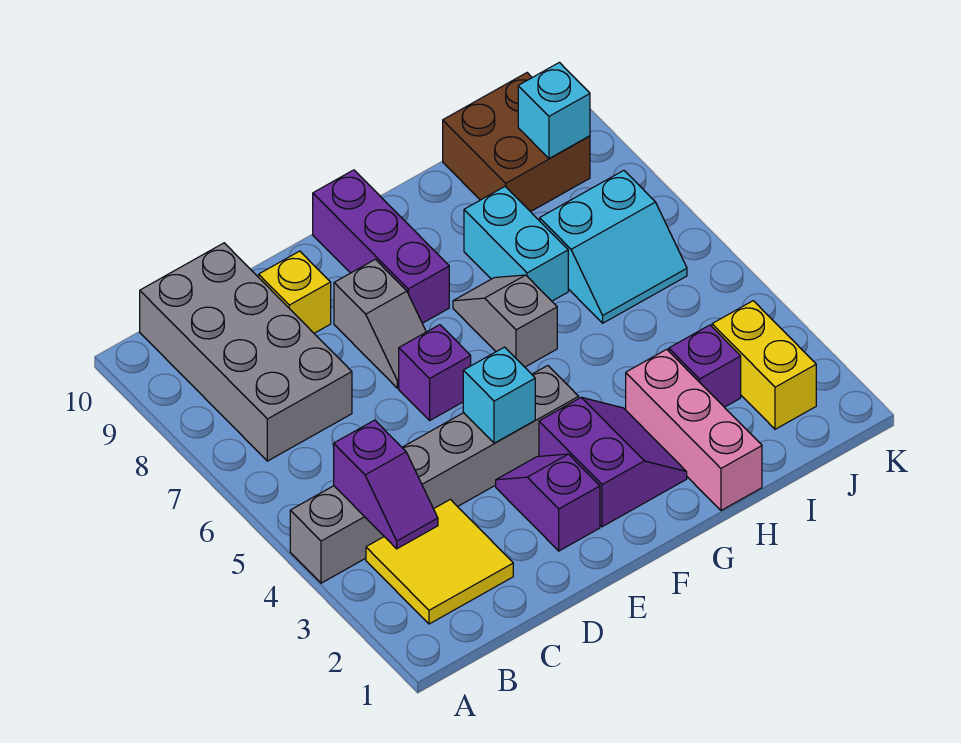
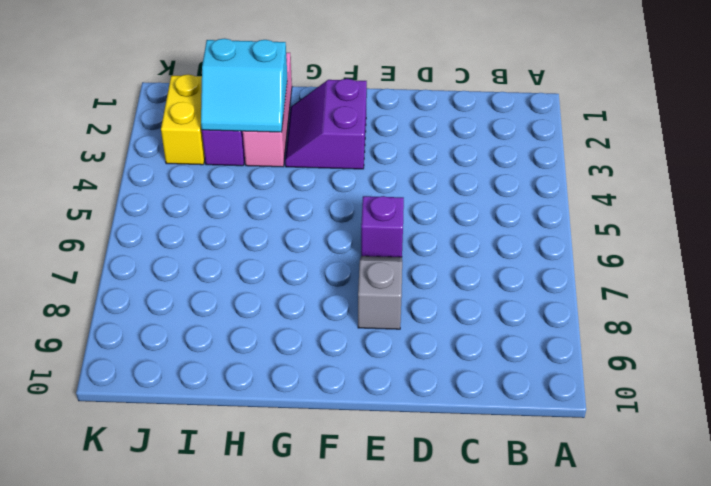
cyan 2x2 slope [201,39,287,132] -> cyan 2x2 slope turned to [540,170,687,323]
none -> grey 1x6 brick [290,366,579,583]
none -> yellow 2x2 tile [366,499,513,624]
none -> grey 2x4 brick [140,243,352,461]

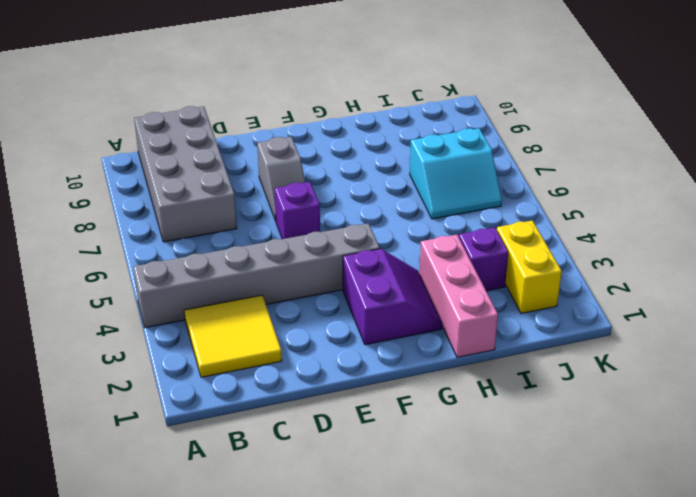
none -> yellow 1x1 brick [259,251,331,333]
none -> purple 1x2 slope [496,454,600,551]
none -> purple 1x3 brick [313,170,449,323]

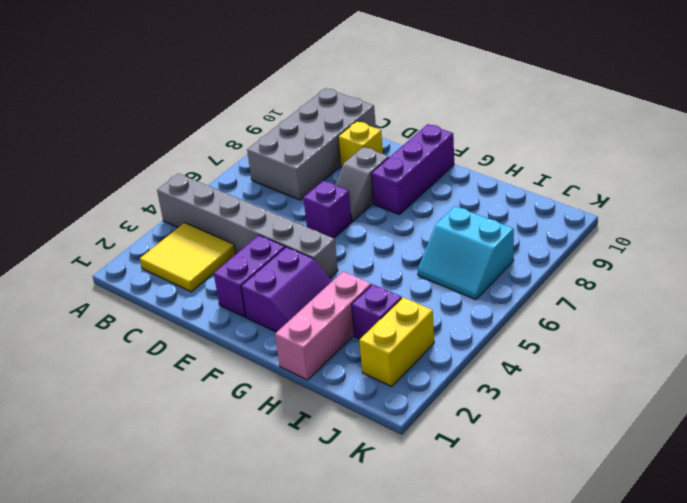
purple 1x2 brick [214,235,285,317] -> purple 1x2 slope [496,454,600,551]
none -> grey 1x2 slope [453,275,557,367]
none -> cyan 1x2 brick [464,187,568,301]
none -> brown 2x2 brick [443,73,590,212]

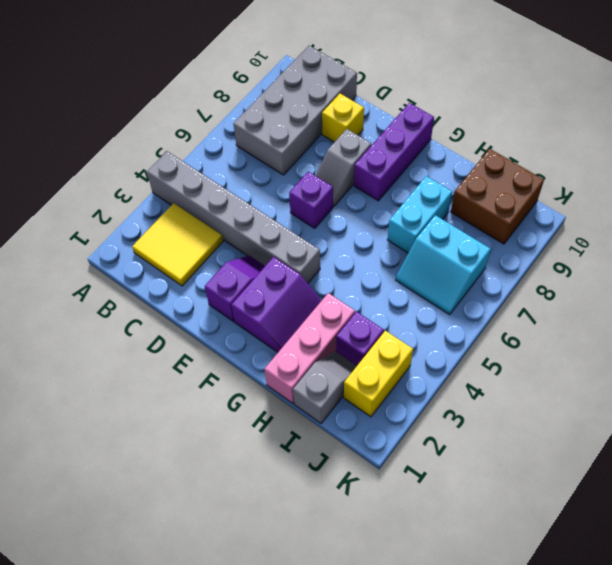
grey 1x2 slope [293,351,357,423] -> grey 1x2 slope moved to [453,275,557,367]
none -> purple 1x2 slope [334,420,438,549]
none -> cyan 1x1 brick [463,347,535,443]
none -> cyan 1x1 brick [518,62,590,158]

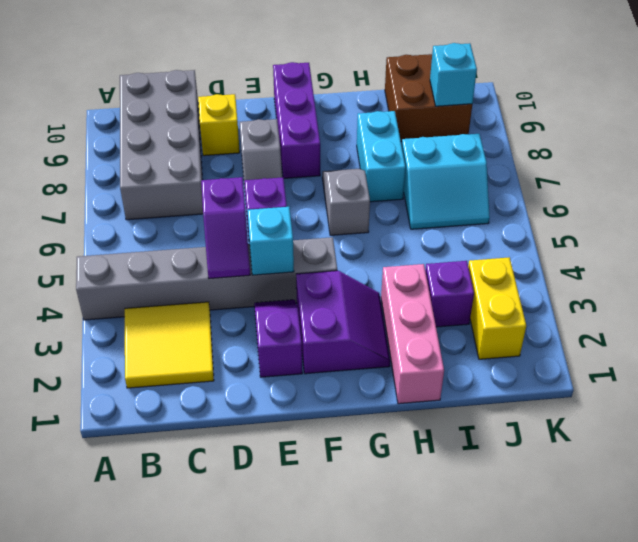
purple 1x2 slope [201,177,250,279] -> purple 1x2 slope moved to [334,420,438,549]

